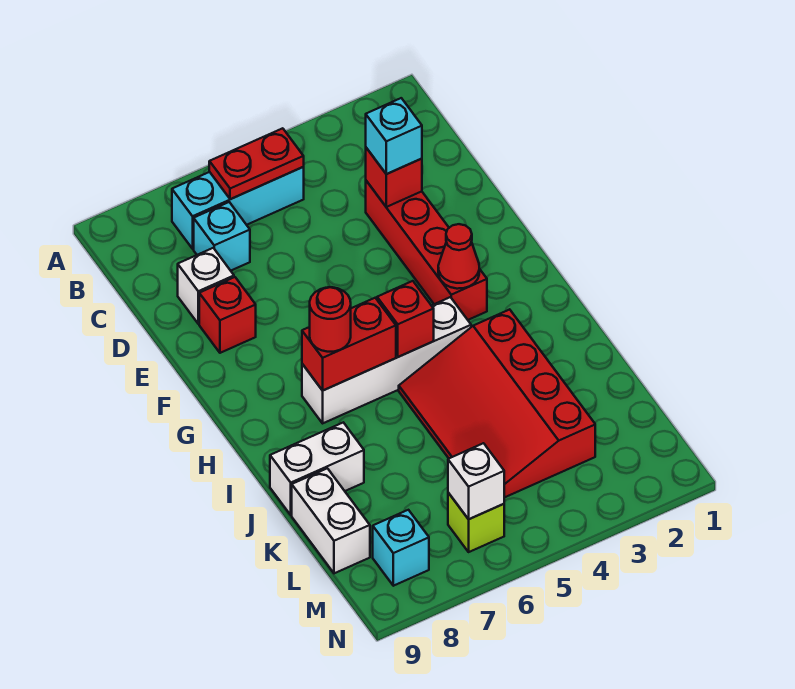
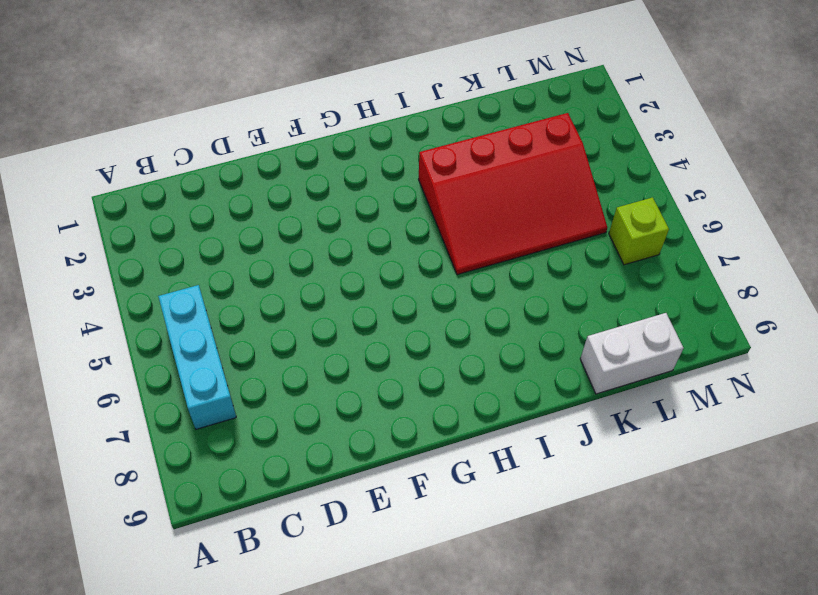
none -> cyan 1x1 brick [194,202,250,271]
none -> red 1x4 brick [366,181,487,320]
none -> white 1x1 brick [178,248,234,324]

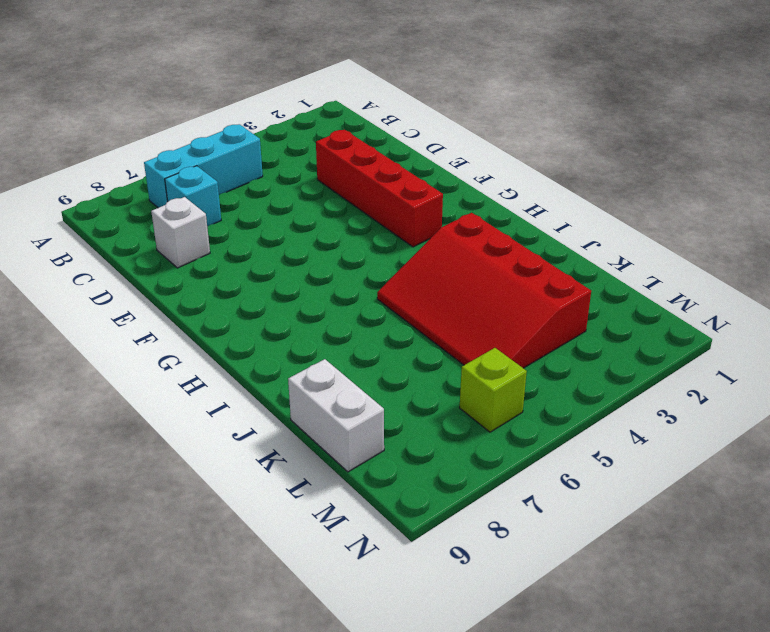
none -> red 1x1 brick [199,277,256,353]
none -> white 1x4 brick [302,297,471,423]
none -> white 1x2 brick [270,422,364,515]

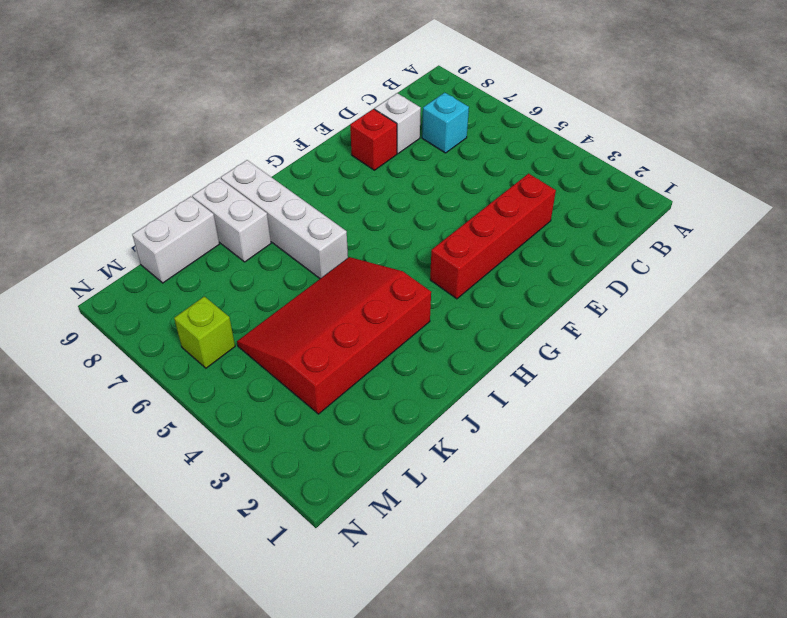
white 1x4 brick [221,160,348,278] -> white 1x4 brick moved to [302,297,471,423]
none -> cyan 1x3 brick [172,167,304,249]
none -> cyan 1x1 brick [373,510,429,586]
none -> red 1x2 plate [209,128,304,199]

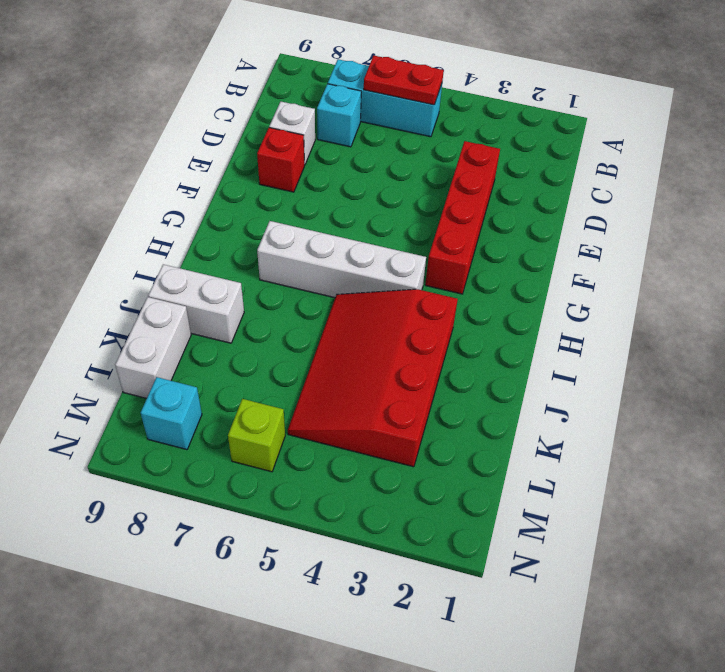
none -> red 1x1 brick [366,148,422,207]
none -> red 1x1 cone [438,224,479,289]
none -> red 1x1 brick [377,281,434,357]

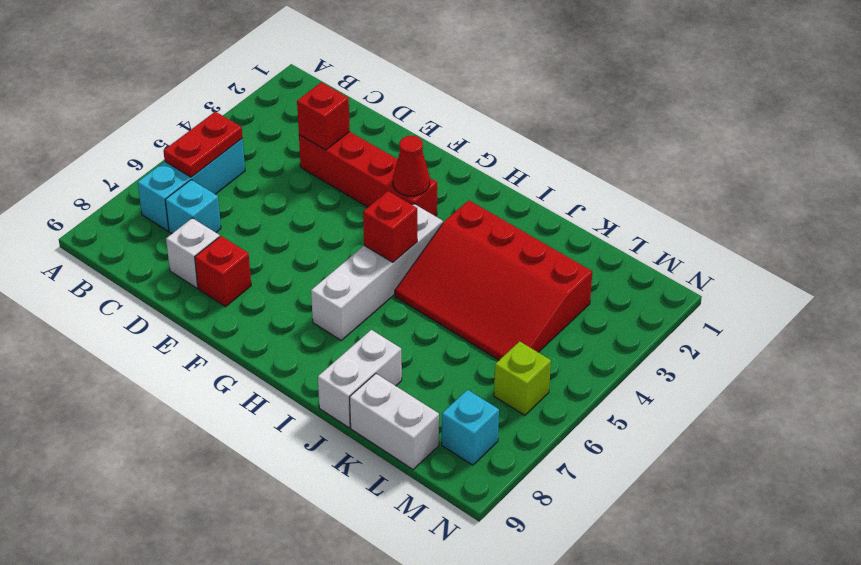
none -> red 1x2 brick [302,298,396,390]
none -> white 1x1 brick [448,443,504,519]
none -> cyan 1x1 brick [366,98,422,174]

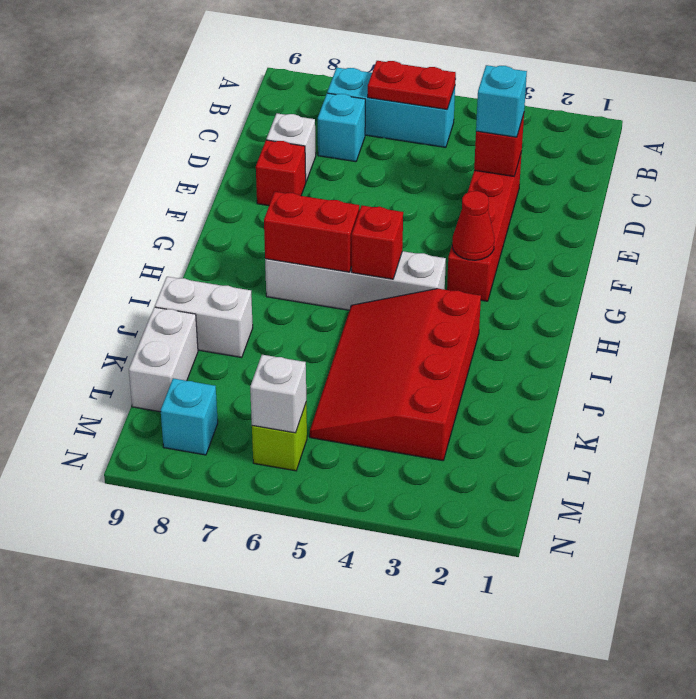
none -> red 1x1 round brick [310,287,351,352]

